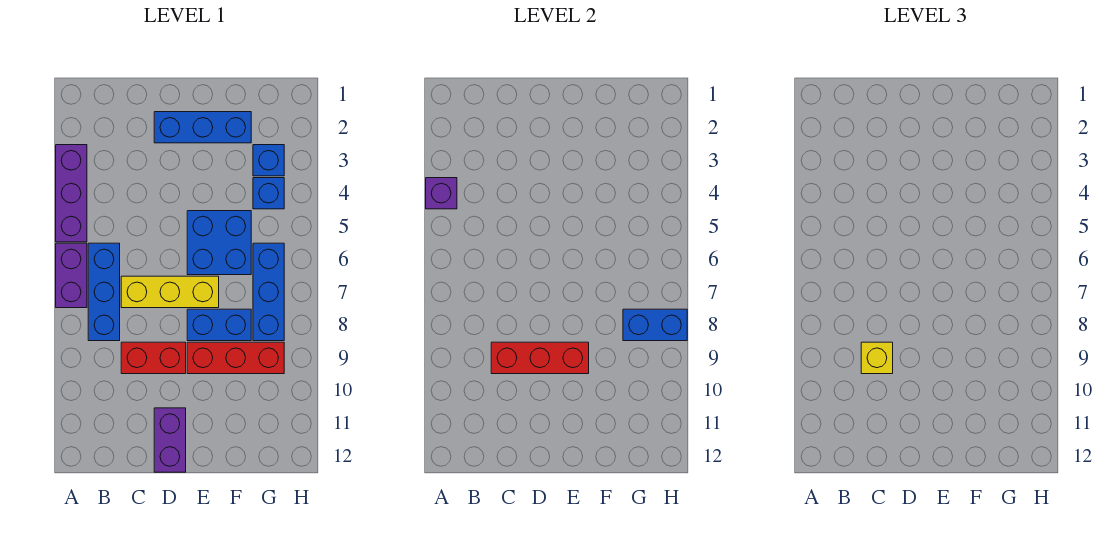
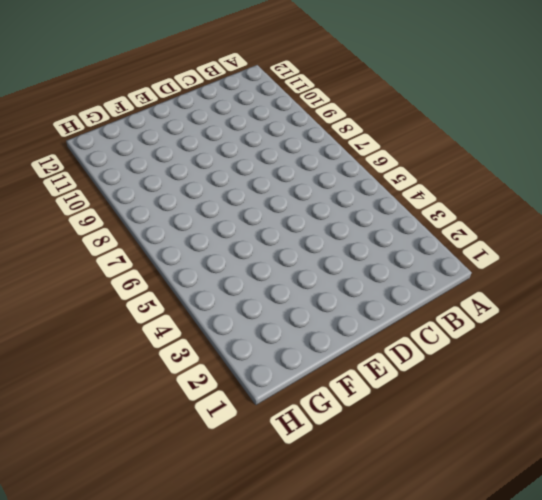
none -> purple 1x3 brick [56,145,87,242]
none -> purple 1x2 brick [56,243,87,308]
none -> blue 1x3 brick [88,243,120,341]

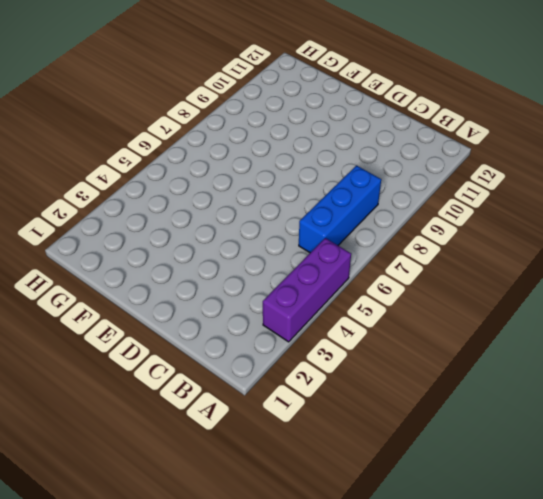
none -> purple 1x2 brick [56,243,87,308]
none -> yellow 1x3 brick [121,276,219,308]
none -> red 1x2 brick [121,342,186,374]

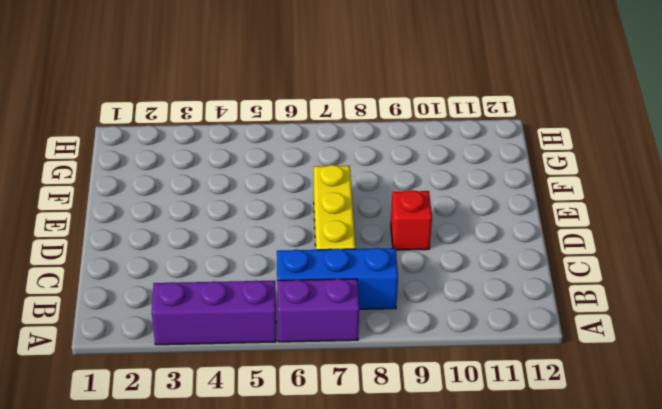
red 1x1 brick [391,190,432,250] -> red 1x2 brick [121,342,186,374]
none -> blue 1x3 brick [154,112,251,143]
none -> purple 1x2 brick [154,408,186,472]
none -> blue 2x2 brick [187,211,251,275]

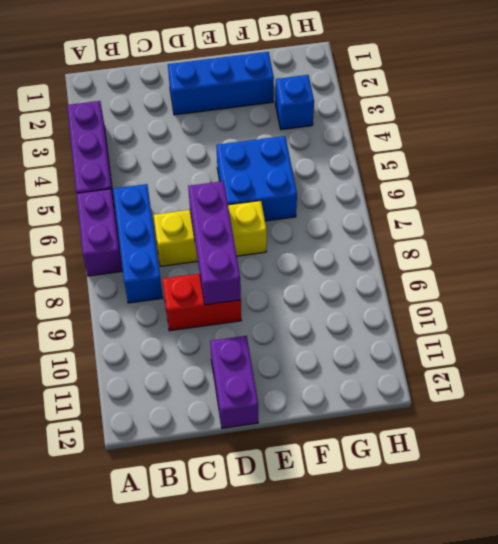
purple 1x3 brick [188,181,241,305] -> red 1x3 brick [491,342,589,374]
none -> blue 1x2 brick [187,309,251,341]
none -> red 1x3 brick [187,342,284,374]
none -> blue 1x1 brick [253,178,284,209]

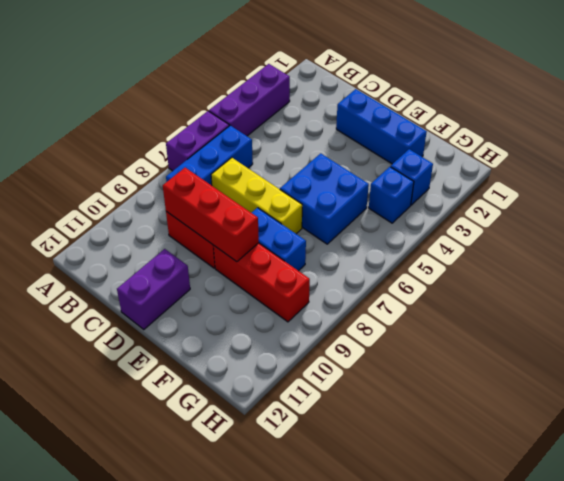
none -> blue 1x3 brick [253,243,284,341]
none -> purple 1x1 brick [426,178,457,209]
none -> blue 1x2 brick [623,309,687,341]

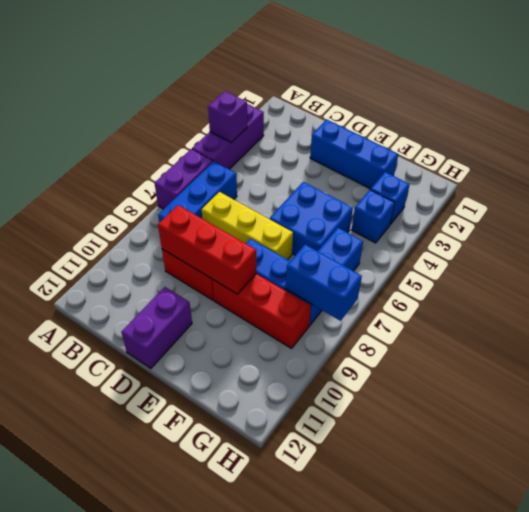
none -> yellow 1x1 brick [861,342,893,374]

